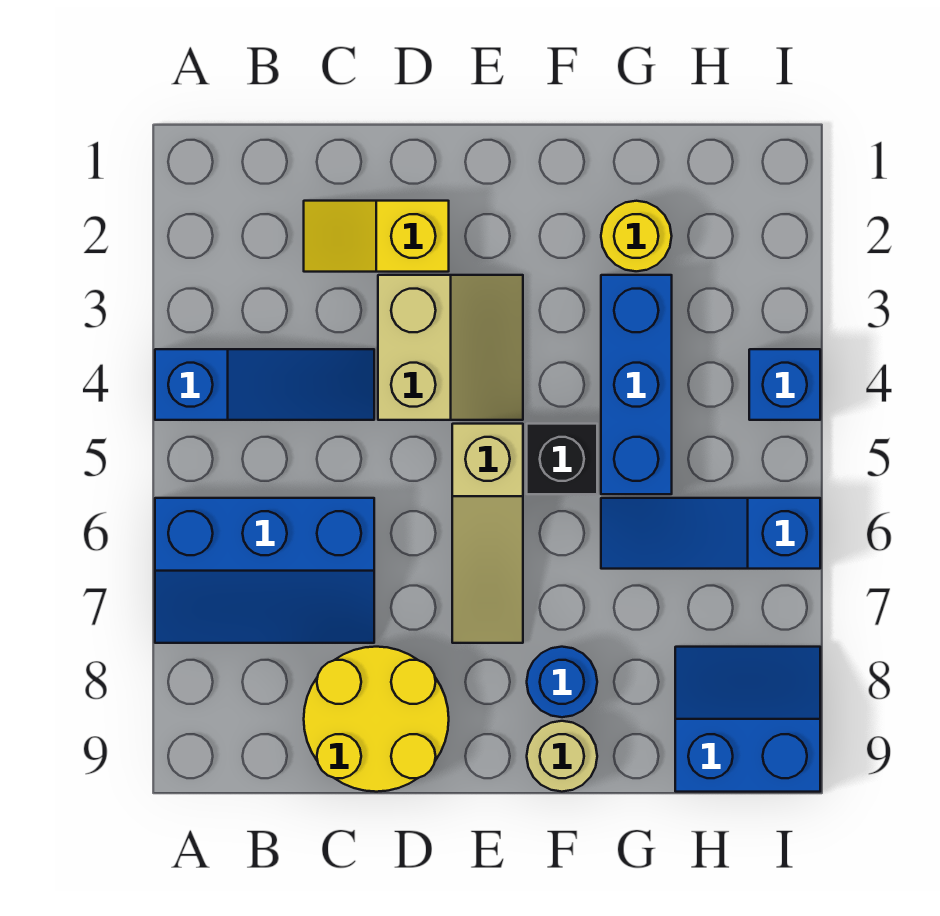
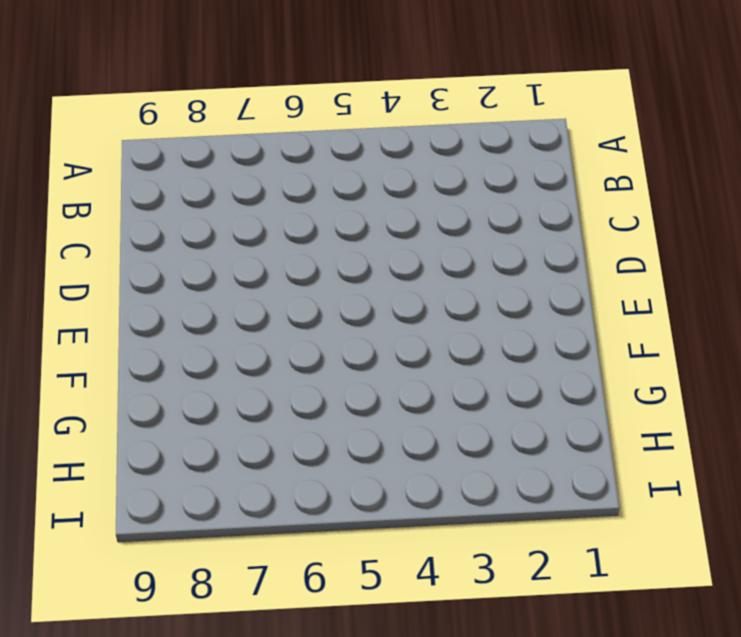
none -> blue 1x3 slope [155,349,374,420]
none -> blue 2x3 slope [155,498,374,643]
none -> yellow 1x2 slope [304,201,449,272]

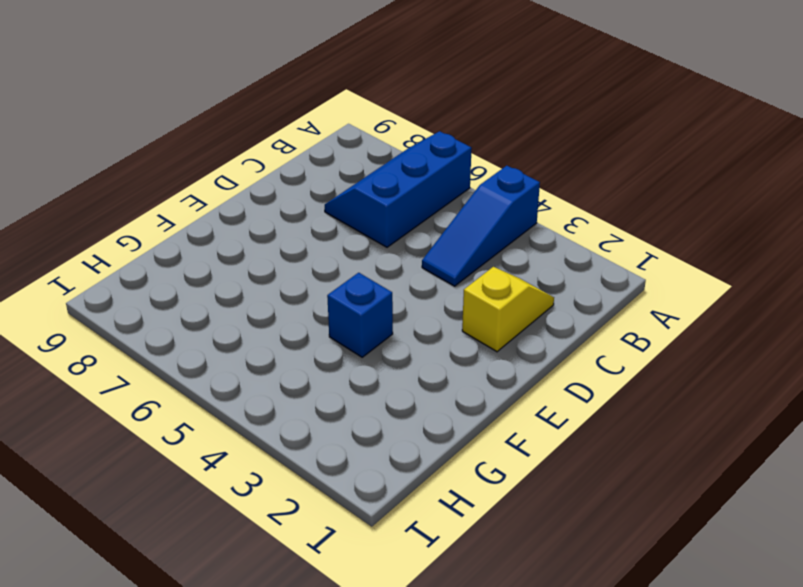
blue 1x1 brick [327,273,393,357] -> blue 1x1 brick moved to [749,349,820,420]
none -> yellow 2x2 round brick [304,647,449,792]
none -> tan 2x2 slope [378,275,523,420]
none -> tan 1x3 slope [452,424,523,643]

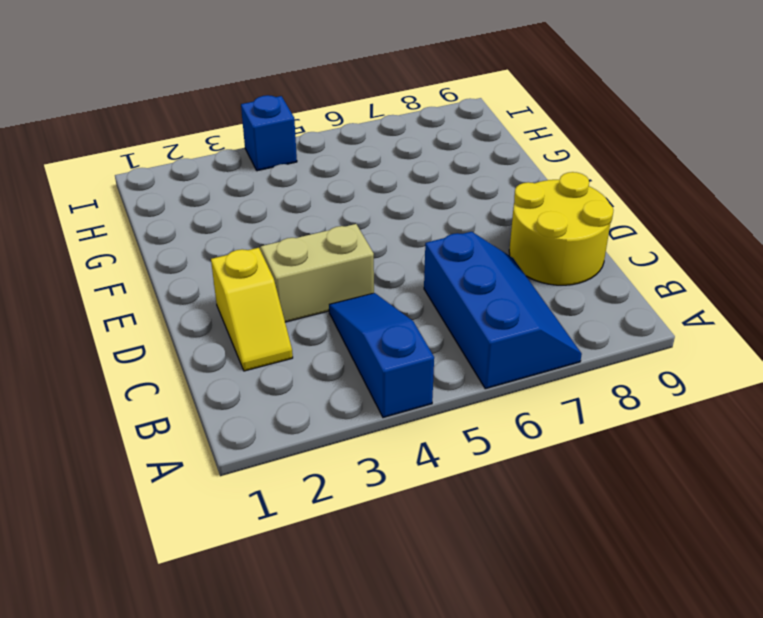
none -> tan 1x3 slope [452,424,523,643]
none -> black 1x1 brick [527,424,597,494]
none -> blue 1x1 round brick [527,647,597,717]

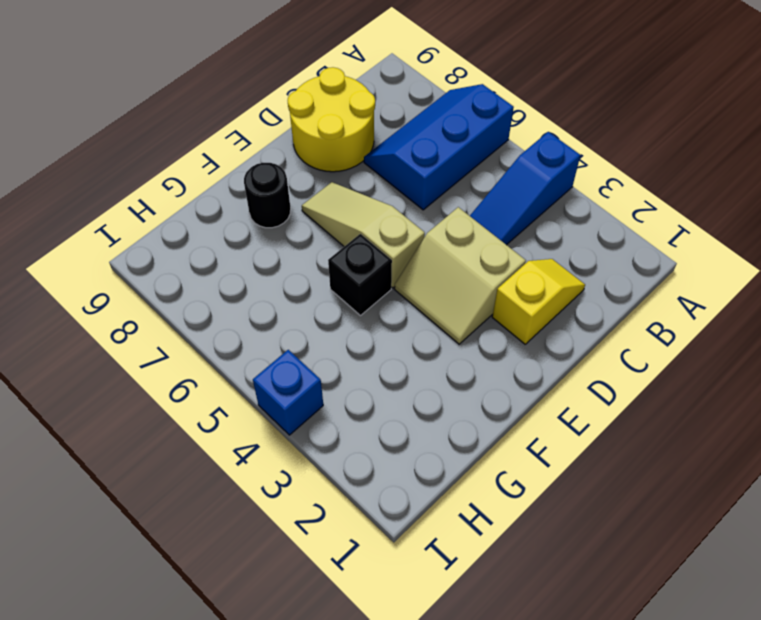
black 1x1 round brick [244,163,291,228] -> blue 1x1 round brick [527,647,597,717]
none -> tan 1x1 round brick [527,721,597,792]
none -> yellow 1x1 round brick [601,201,672,271]
none -> blue 1x3 brick [601,275,672,494]

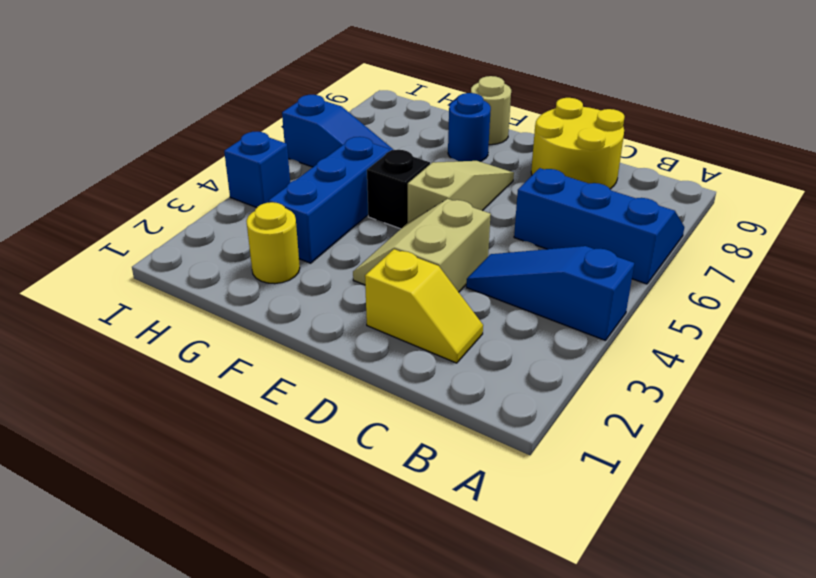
none -> blue 2x2 slope [675,647,820,792]

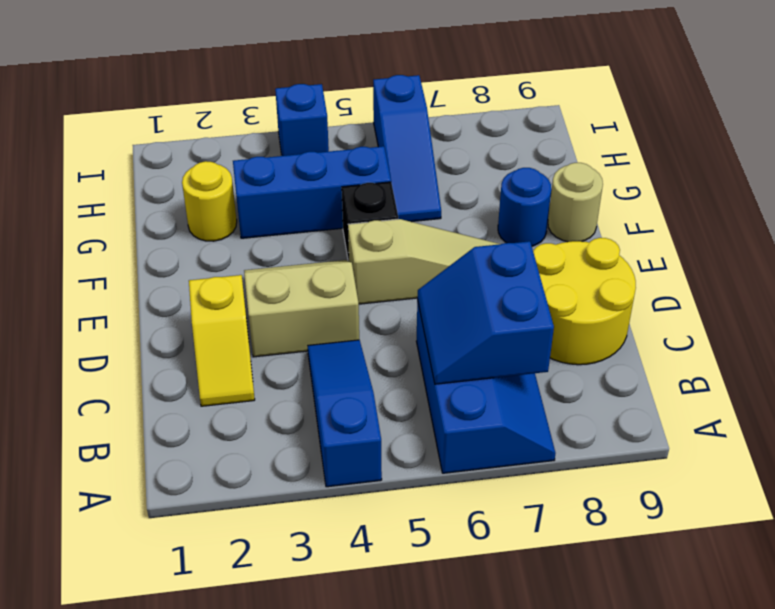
blue 2x2 slope [417,241,554,384] -> blue 2x2 slope moved to [675,647,820,792]

